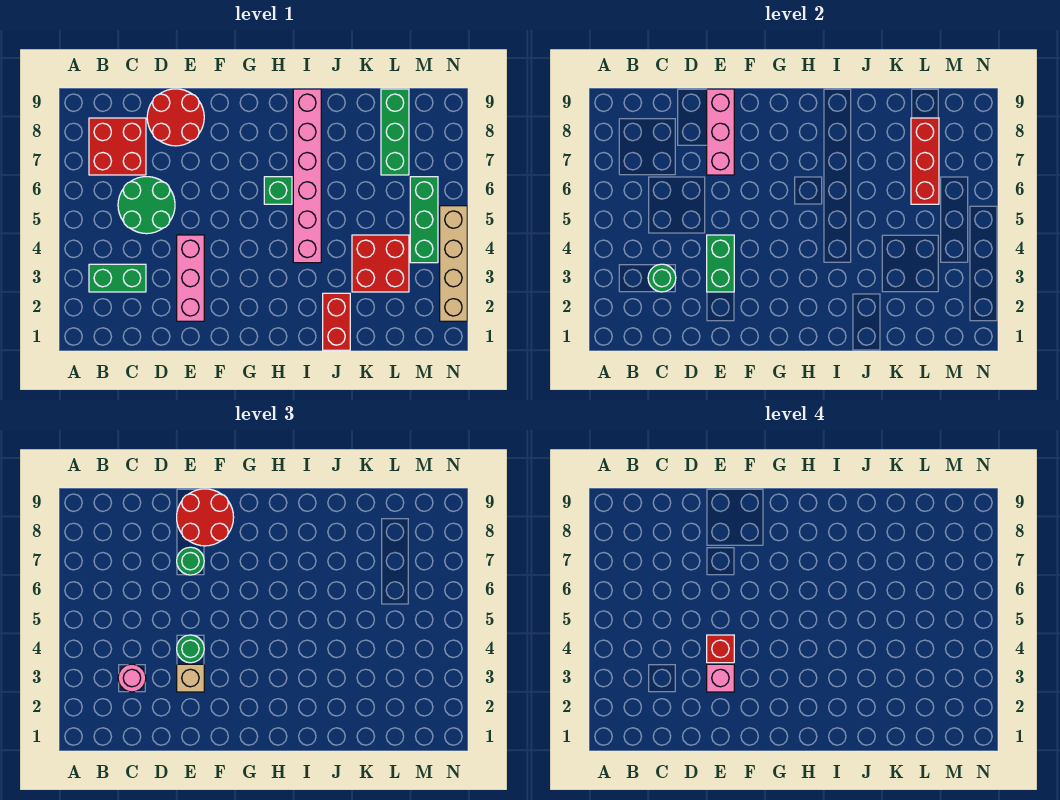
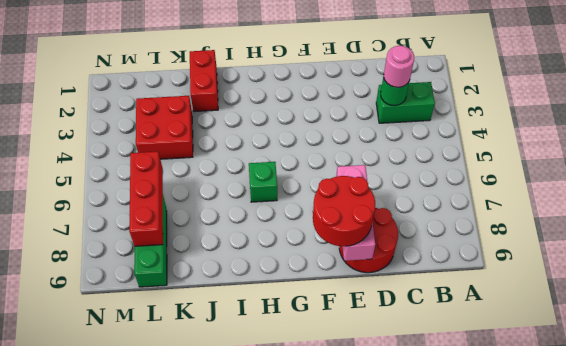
none -> red 2x2 brick [89,118,146,175]
none -> green 2x2 round brick [118,177,175,234]
none -> pink 1x3 brick [177,235,204,321]

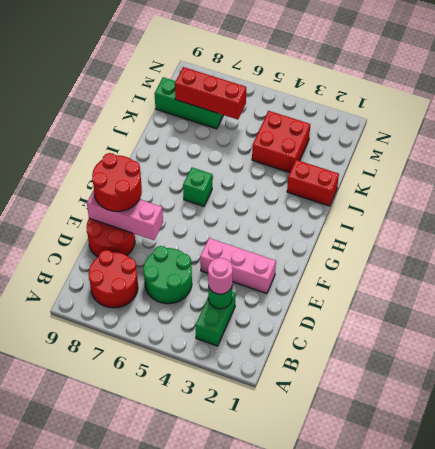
red 2x2 round brick [89,250,138,308] -> red 2x2 brick [89,118,146,175]
none -> pink 1x6 brick [293,89,321,263]
none -> green 1x3 brick [410,177,438,263]
none -> tan 1x4 brick [440,206,467,321]

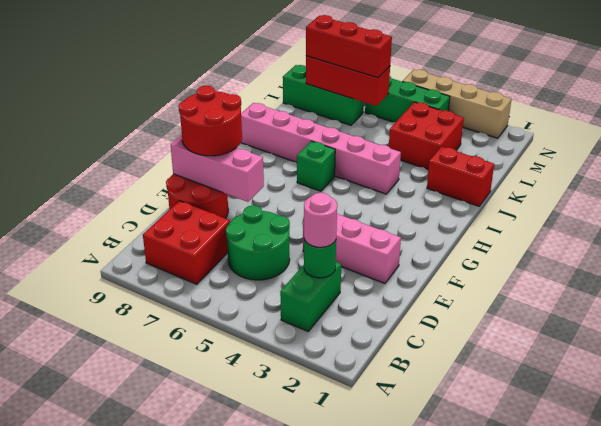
red 1x3 brick [306,15,392,78] -> none
none -> green 1x2 brick [707,235,734,292]
none -> tan 1x1 brick [177,664,204,692]
none -> green 1x1 round brick [177,635,204,663]

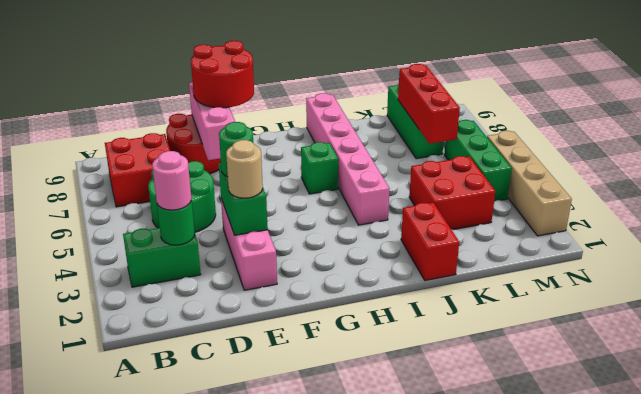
tan 1x1 round brick [226,140,263,198] -> tan 1x1 brick [177,664,204,692]
none -> green 1x1 round brick [177,547,204,575]
none -> pink 1x1 brick [707,664,734,692]
none -> red 1x1 brick [707,635,734,663]

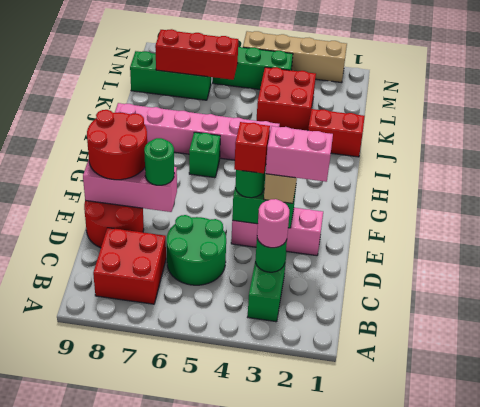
pink 1x2 brick [266,126,333,182] -> pink 1x1 brick [707,664,734,692]

